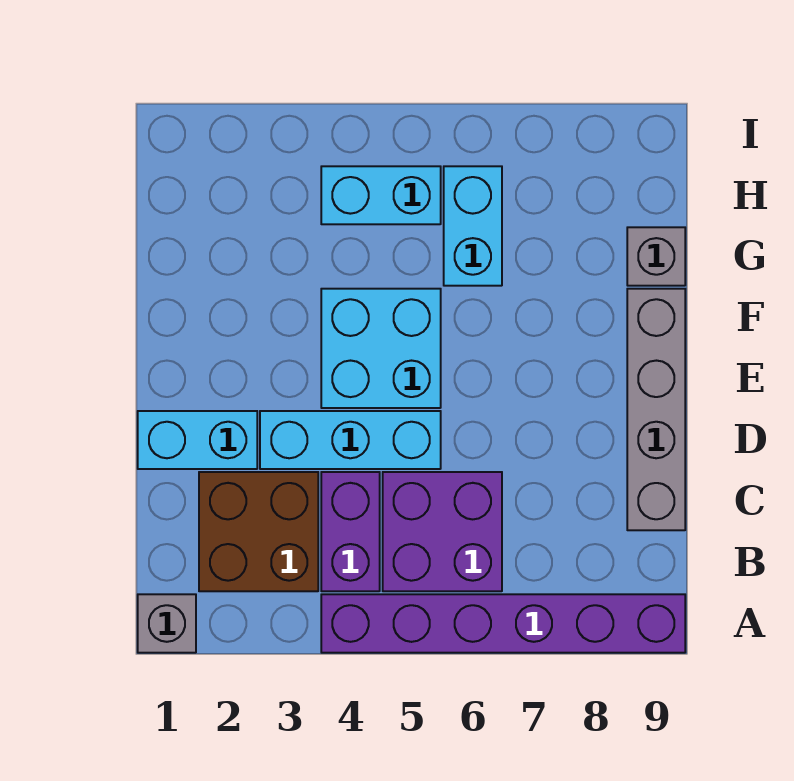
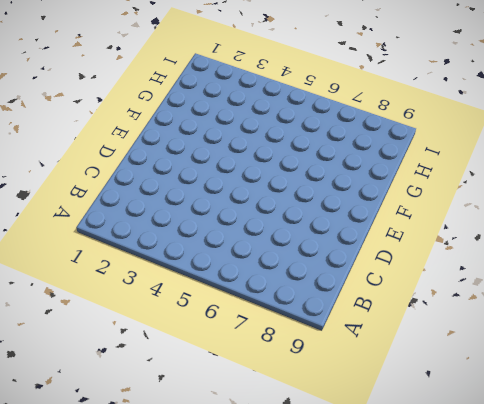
none -> grey 1x1 brick [138,594,196,653]
none -> purple 1x6 brick [321,594,685,653]
none -> brown 2x2 brick [199,472,318,591]

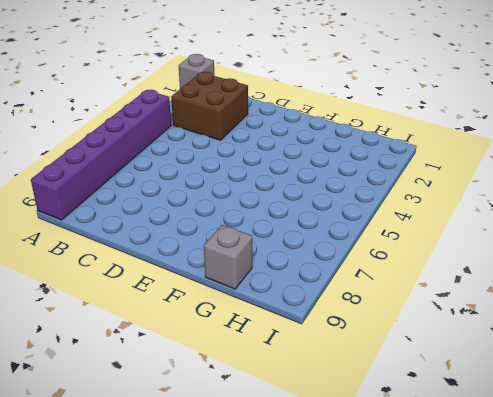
none -> purple 1x2 brick [321,472,380,591]
none -> purple 2x2 brick [383,472,502,591]
none -> grey 1x4 brick [627,289,685,530]

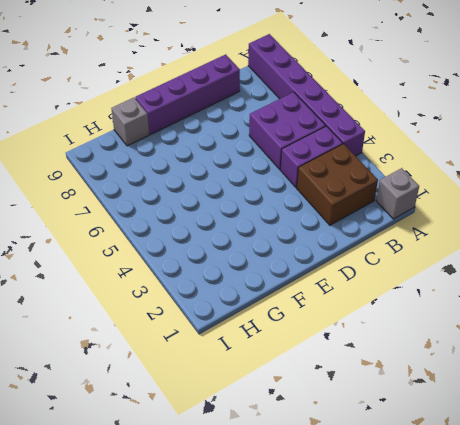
purple 1x4 brick [135,54,240,134] -> grey 1x4 brick [627,289,685,530]
none -> cyan 1x2 brick [138,411,257,469]
none -> cyan 1x3 brick [260,411,441,469]
none -> cyan 2x2 brick [321,289,441,408]

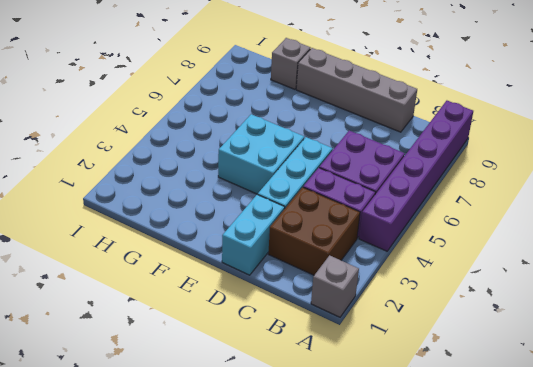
none -> cyan 1x2 brick [444,166,502,286]
none -> cyan 1x2 brick [321,166,441,224]

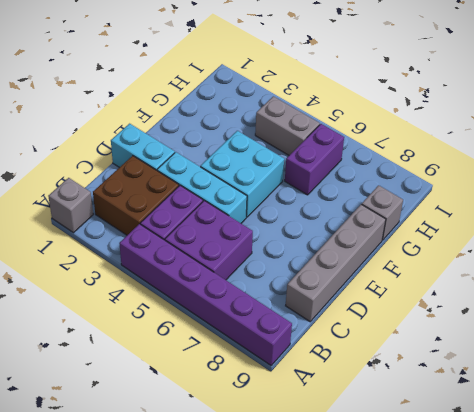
purple 1x2 brick [285,124,344,195] -> cyan 1x2 brick [444,166,502,286]
grey 1x2 brick [255,96,320,155] -> cyan 1x2 brick [321,166,441,224]

